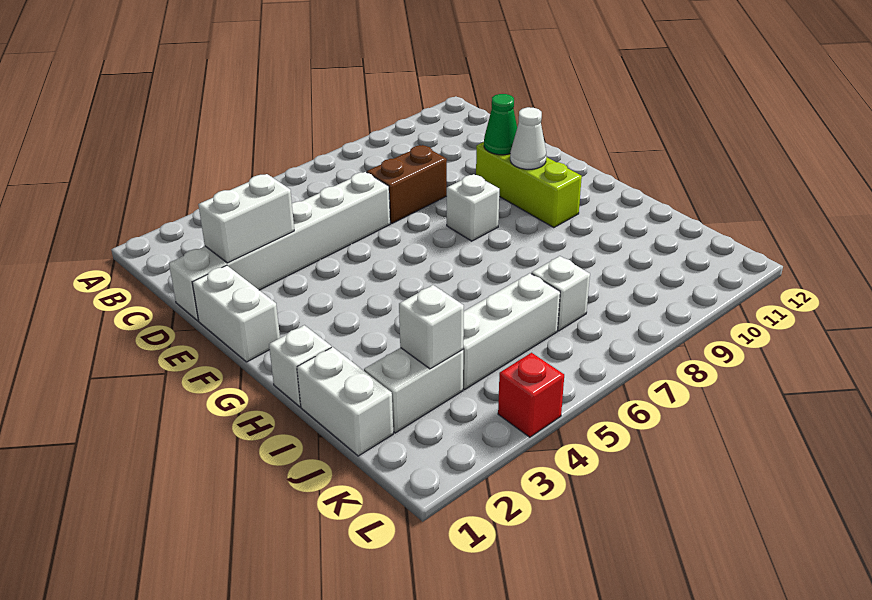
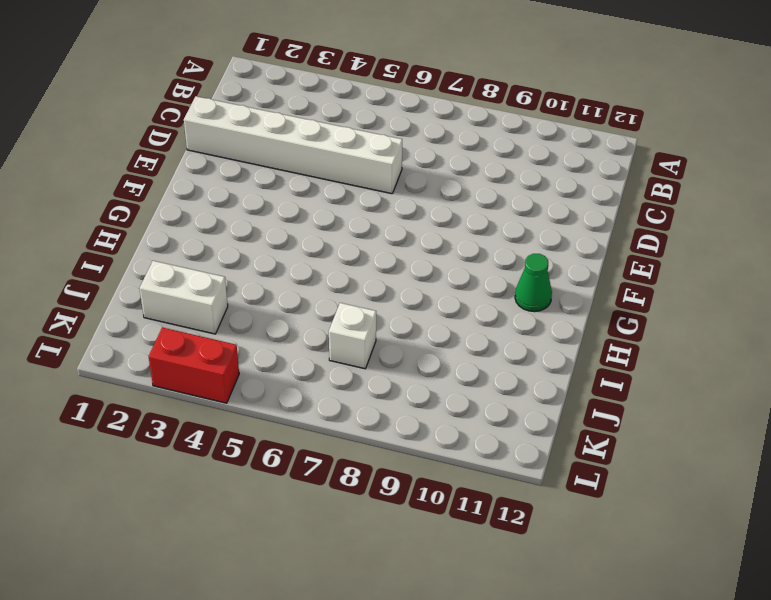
green 1x1 cone [515,254,552,312] -> green 1x1 cone moved to [484,94,517,155]
red 1x2 brick [149,327,239,403] -> red 1x1 brick [498,353,564,437]
none -> brown 1x2 brick [367,145,447,224]
none -> white 1x2 brick [192,265,280,362]
none -> lime 1x3 brick [476,142,582,228]

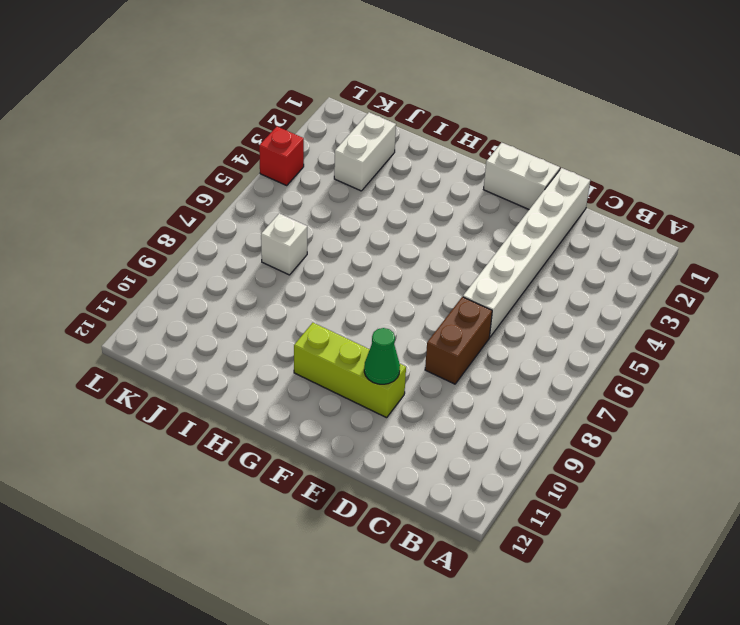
none -> white 1x1 brick [447,174,499,241]
none -> white 1x1 brick [269,325,331,407]
none -> white 1x2 brick [297,347,393,456]

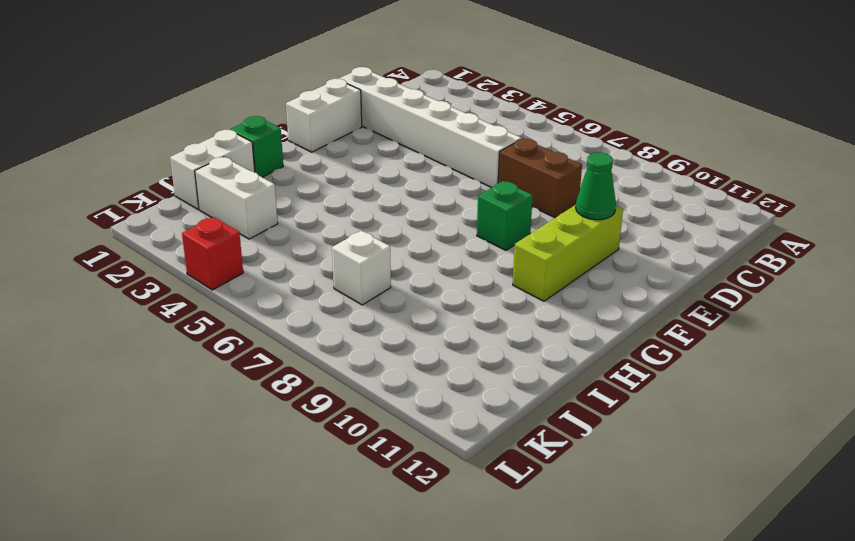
green 1x1 brick [477,181,533,250] -> white 1x1 brick [447,174,499,241]
green 1x1 brick [230,116,283,177] -> white 1x1 brick [269,325,331,407]
none -> white 1x3 brick [463,273,560,390]
none -> white 1x2 brick [198,174,294,263]
none -> white 1x1 cone [510,107,546,169]

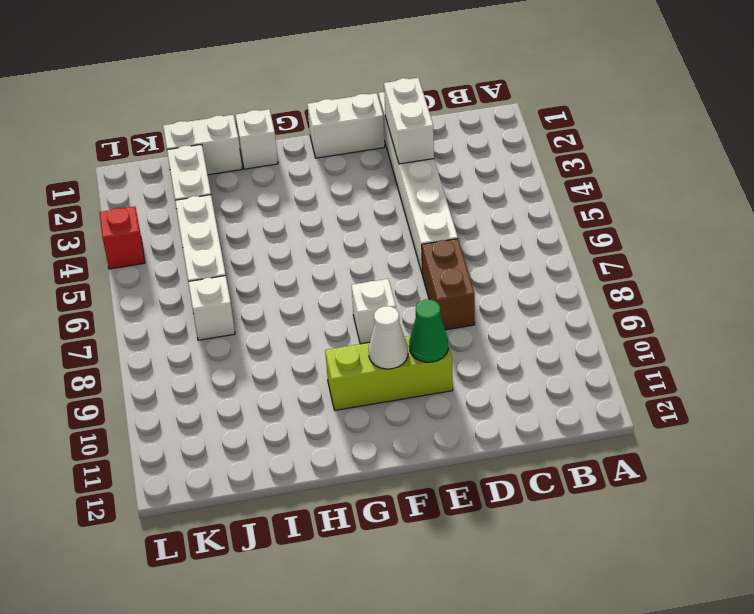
none -> white 1x1 brick [399,285,464,369]

